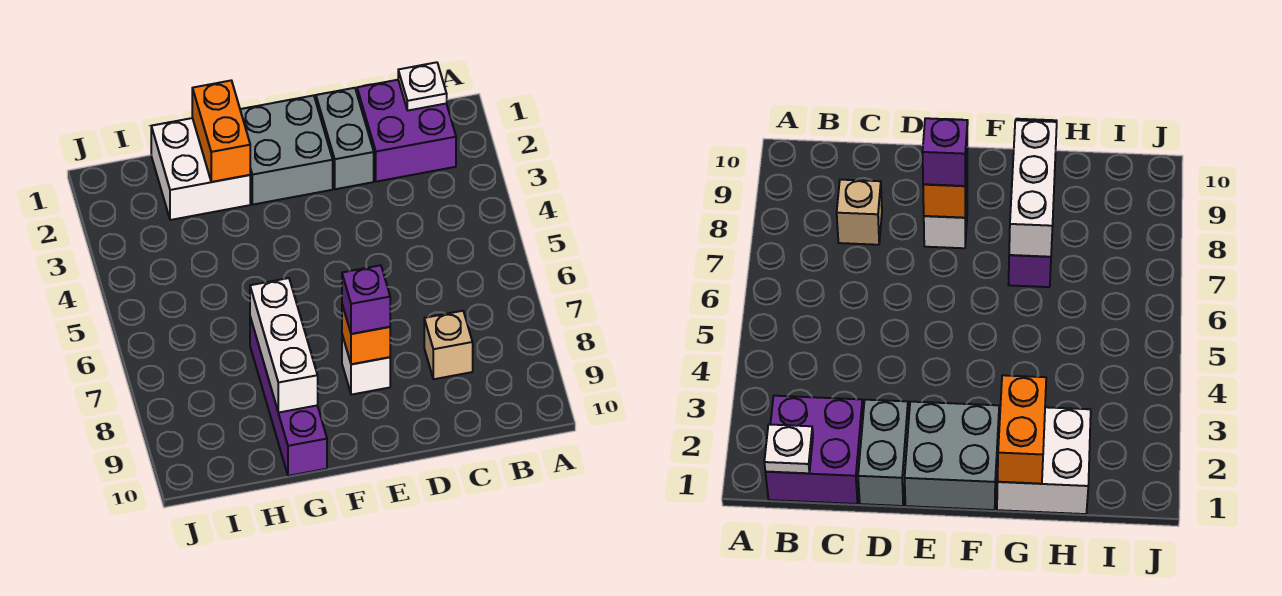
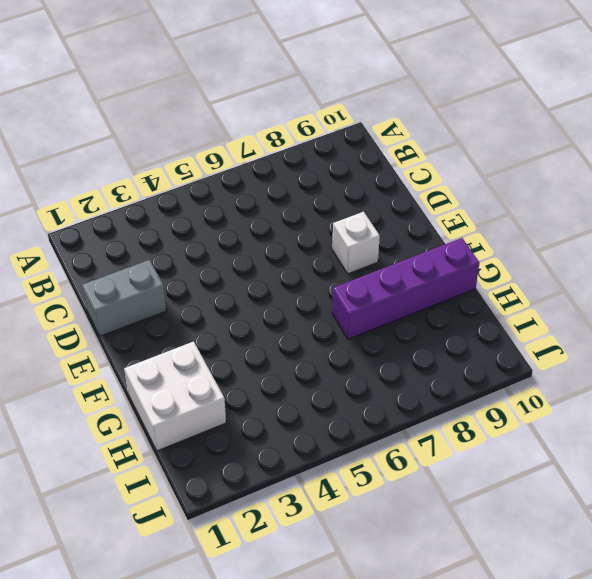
none -> purple 2x2 brick [357,80,456,182]
none -> tan 1x1 brick [424,311,473,379]
none -> grey 2x2 brick [240,95,333,205]

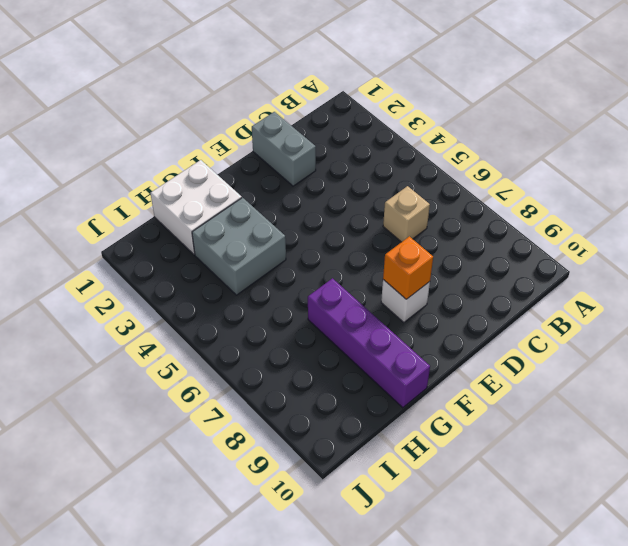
tan 1x1 brick [383,186,430,242] -> tan 1x1 brick moved to [424,311,473,379]
grey 2x2 brick [192,198,286,295] -> grey 2x2 brick moved to [240,95,333,205]
none -> purple 2x2 brick [357,80,456,182]
none -> white 1x1 plate [398,62,447,110]
none -> orange 1x2 brick [192,81,250,182]

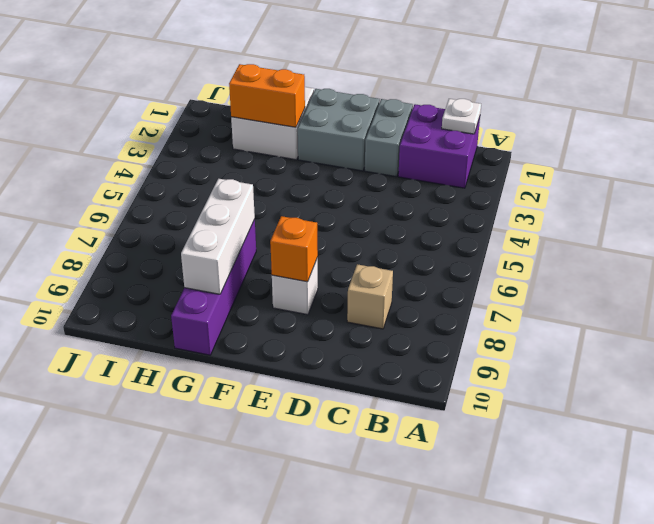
orange 1x2 brick [229,64,305,127] -> orange 1x2 brick turned to [192,81,250,182]
none -> purple 1x1 brick [342,265,390,334]

